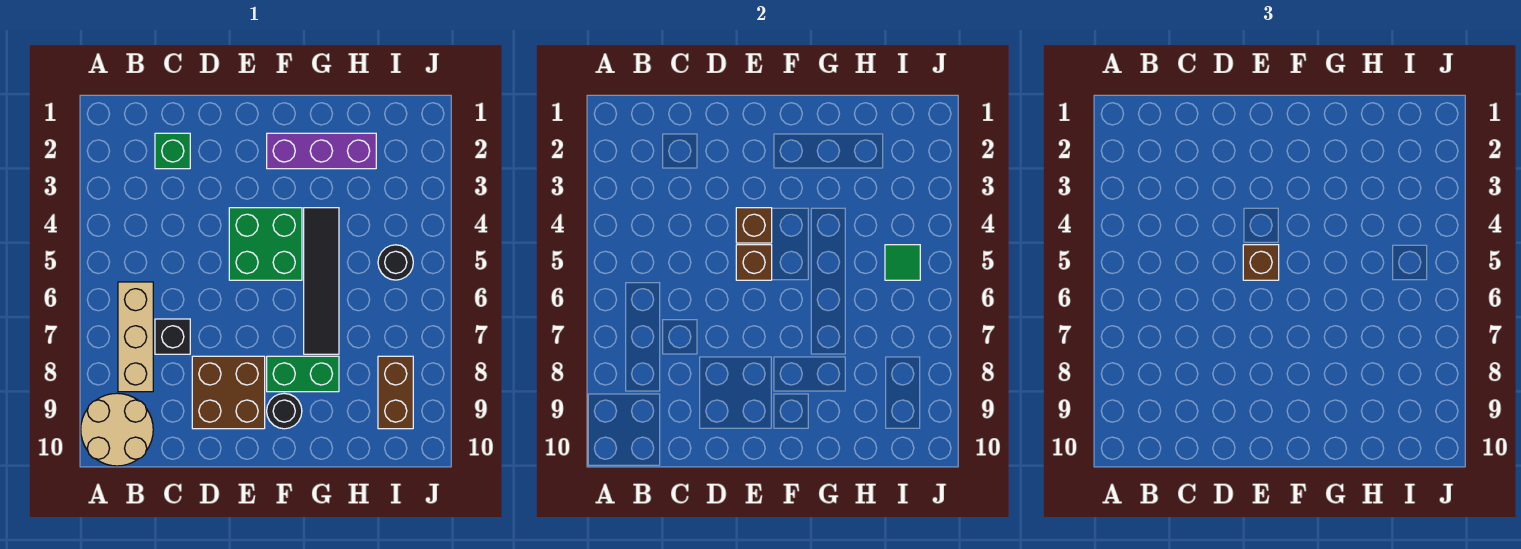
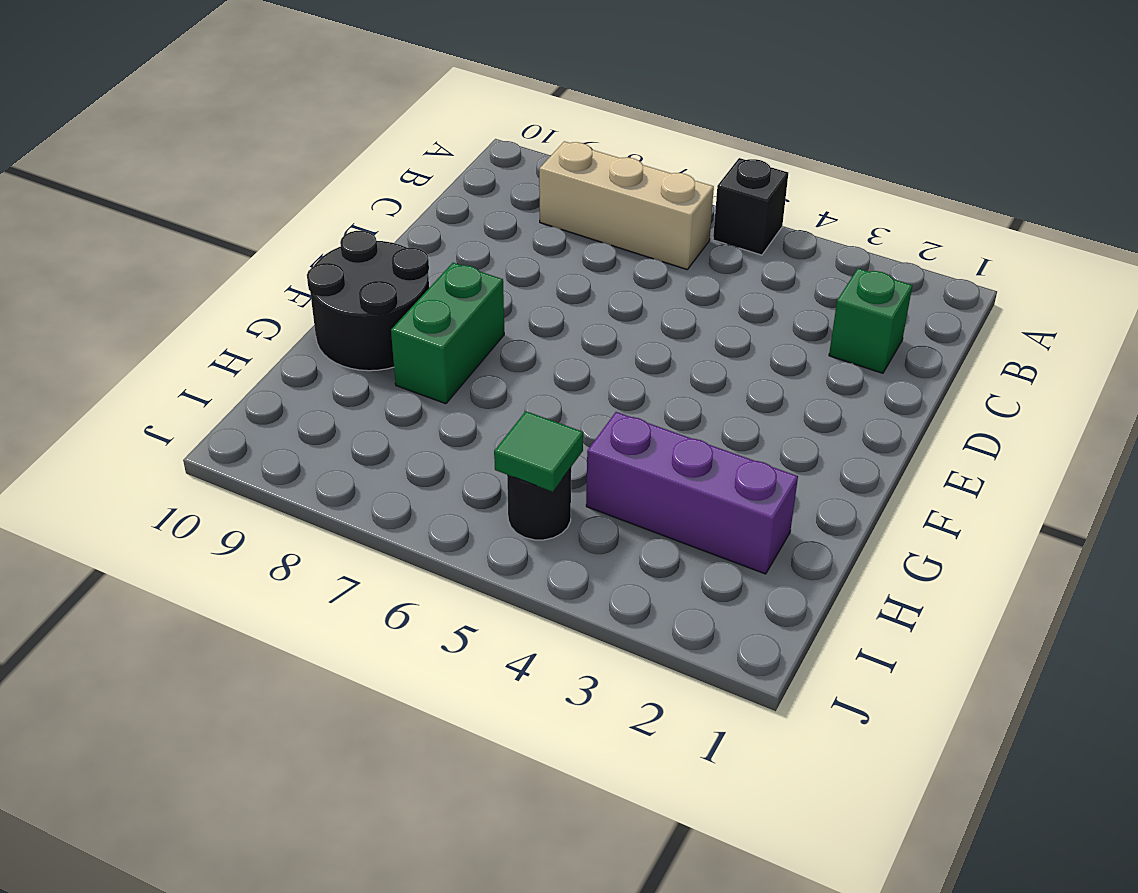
black 1x1 brick [713,158,788,255] -> black 1x1 brick moved to [155,319,190,354]
black 2x2 round brick [307,231,429,371] -> black 1x1 round brick [267,393,302,429]
purple 1x3 brick [586,412,798,574] -> purple 1x3 brick turned to [267,133,376,169]
none -> tan 2x2 round brick [81,393,153,466]
none -> brown 2x2 brick [192,356,265,429]
none -> green 2x2 brick [229,208,302,280]

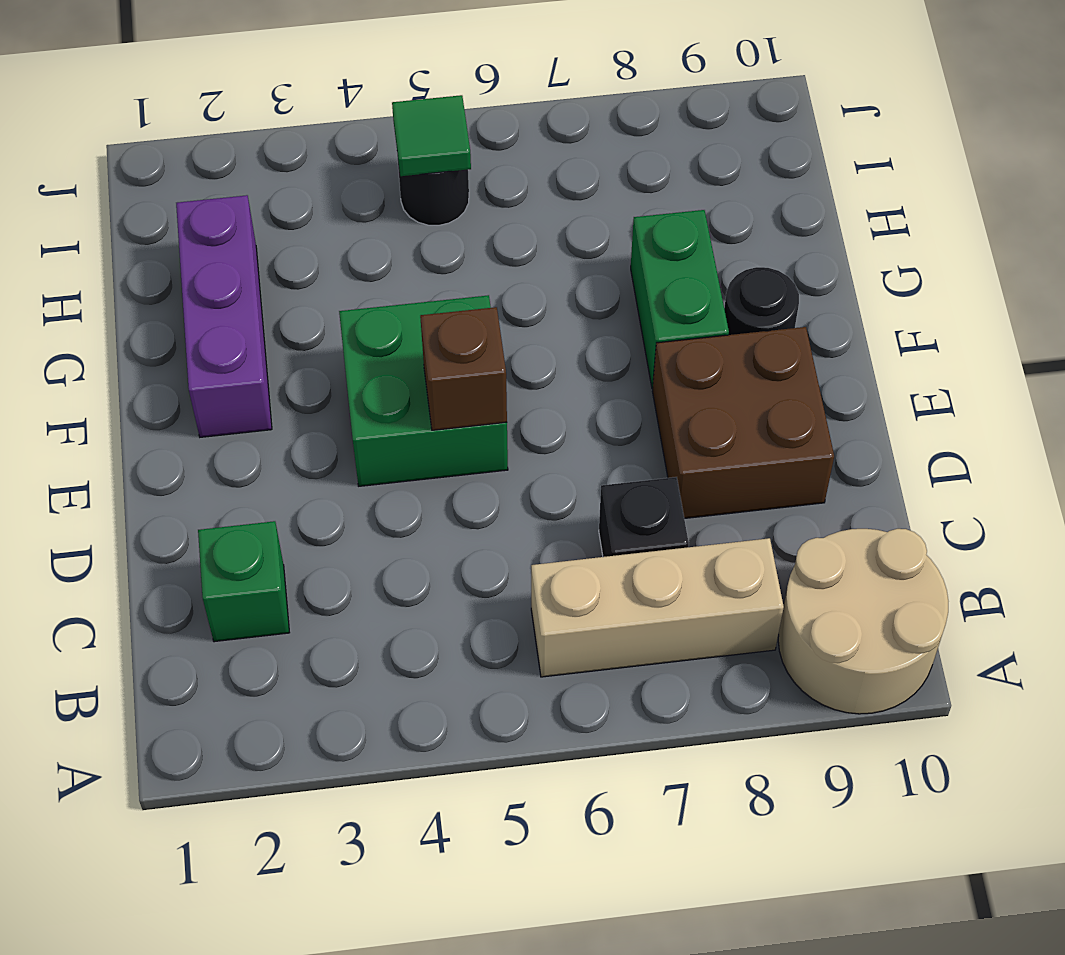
none -> black 1x4 tile [304,208,339,354]
none -> brown 1x2 brick [378,356,413,429]
none -> brown 1x1 brick [736,208,772,243]

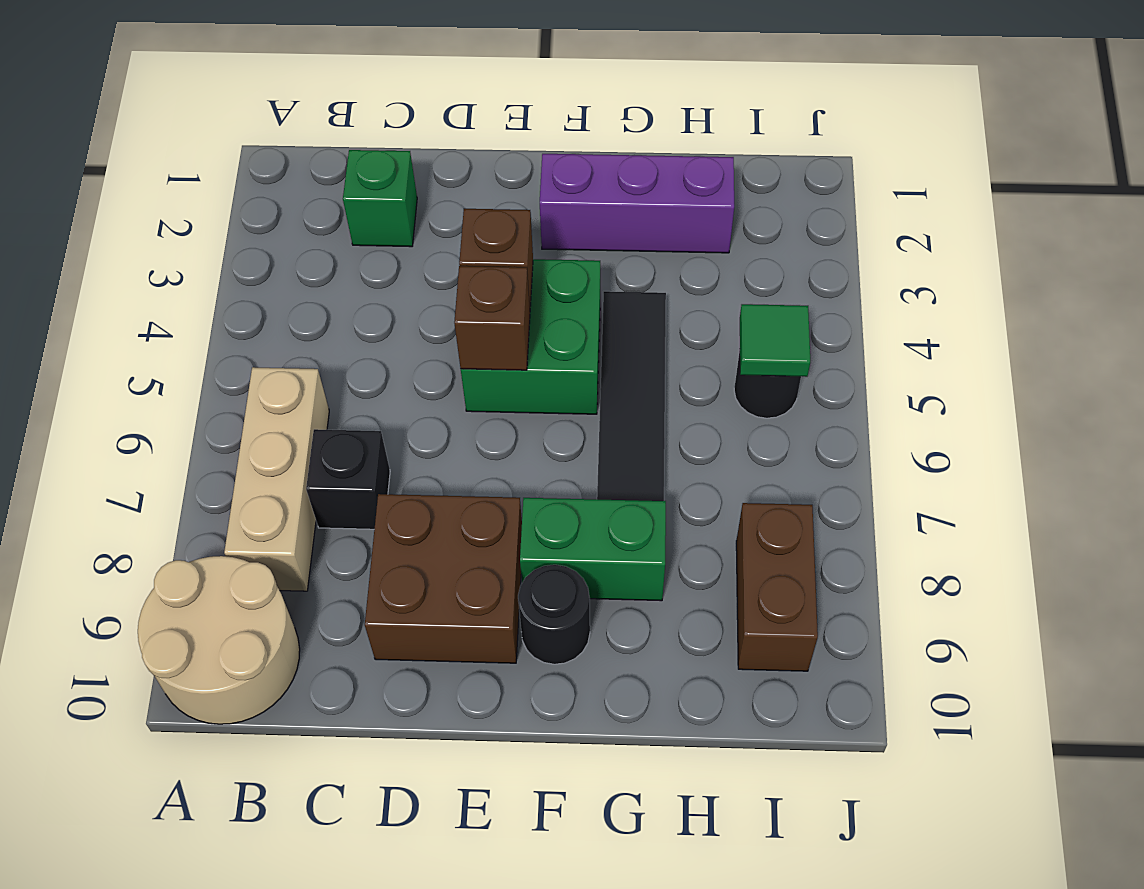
none -> brown 1x1 brick [1243,245,1279,280]

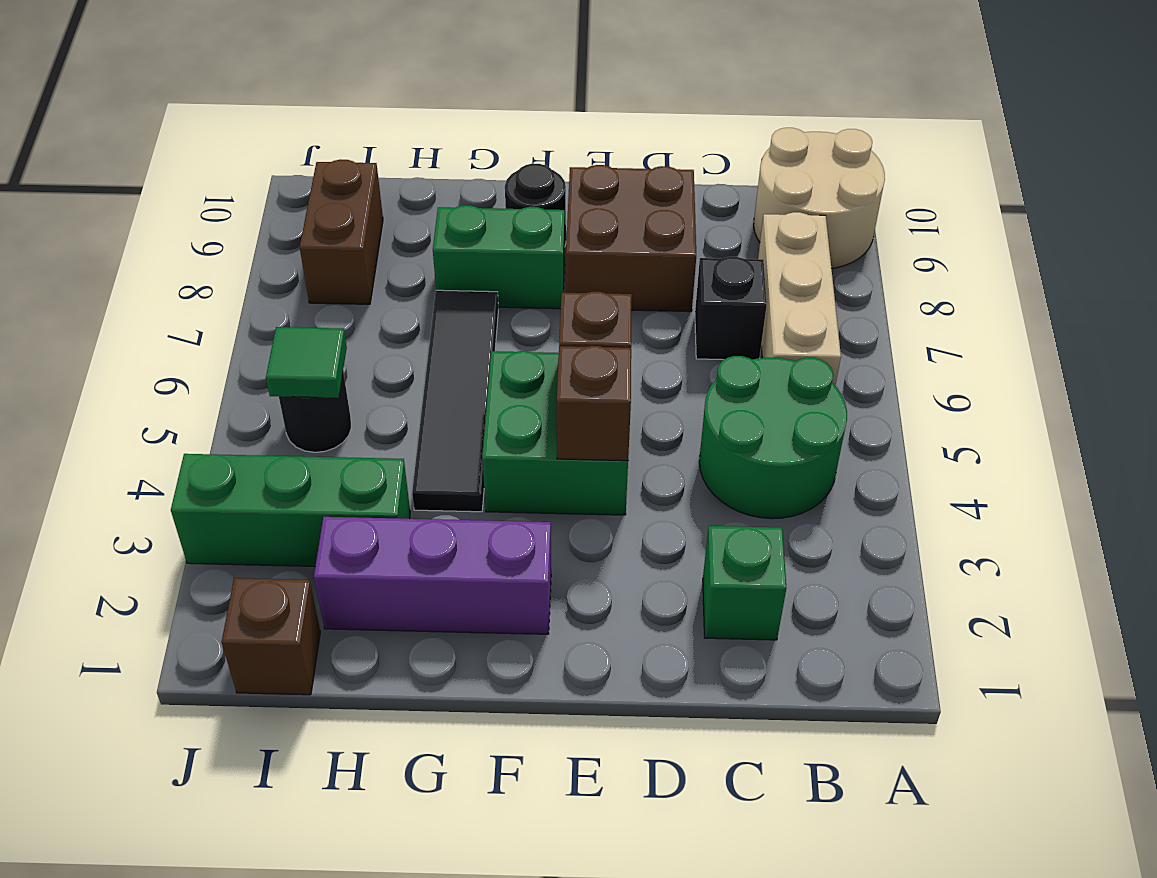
green 2x2 round brick [699,356,847,519] -> none
green 1x3 brick [171,454,410,566] -> none
brown 1x1 brick [221,578,320,695] -> brown 1x1 brick moved to [1243,245,1279,280]

